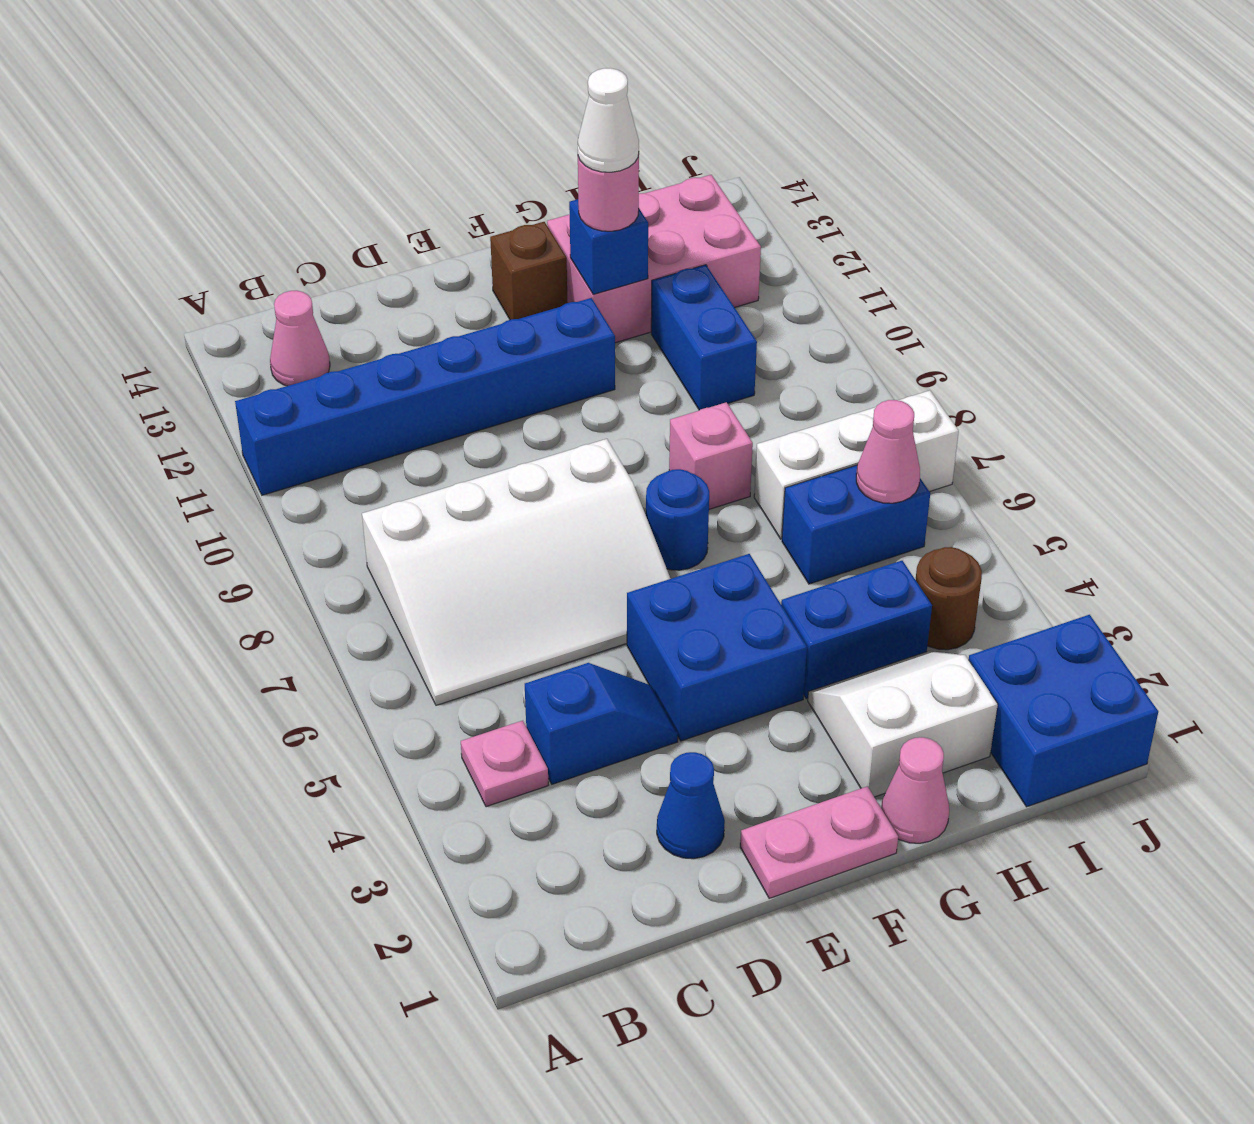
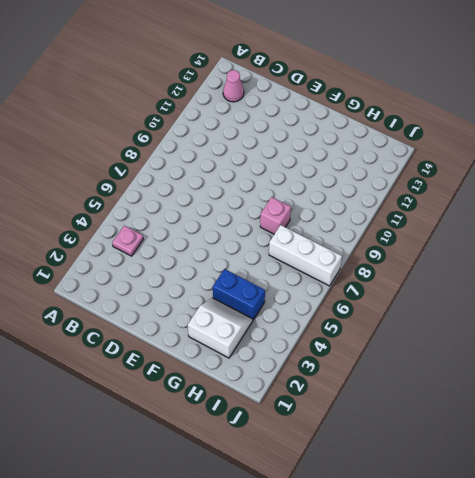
none -> blue 1x6 brick [235,298,615,495]
none -> white 3x4 slope [362,439,671,705]
none -> blue 1x2 slope [525,663,678,784]

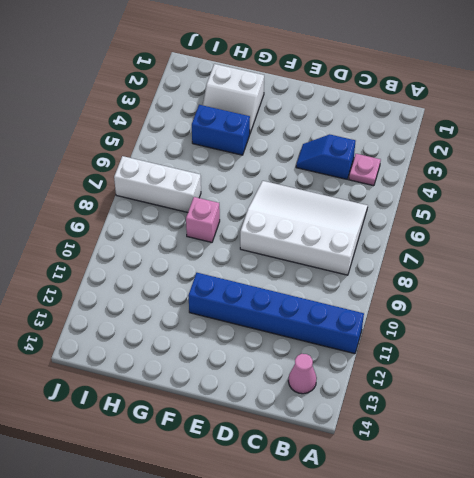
none -> blue 1x1 cone [657,752,725,859]
none -> pink 1x2 plate [740,786,898,899]
none -> blue 2x2 brick [627,554,807,741]

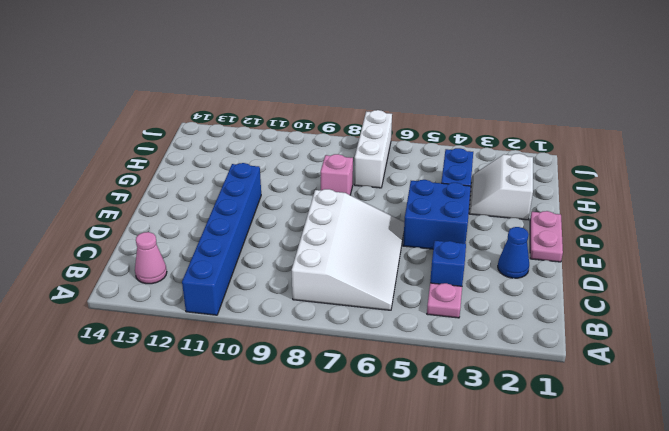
none -> blue 1x1 round brick [646,469,709,570]
none -> brown 1x1 brick [490,222,568,320]
none -> pink 1x1 cone [881,737,949,843]

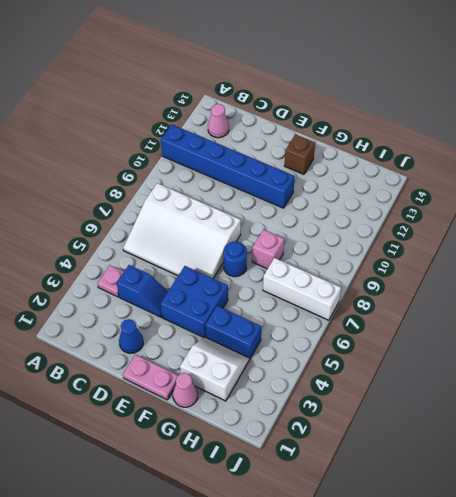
none -> pink 2x3 brick [547,175,761,343]
none -> blue 1x2 brick [782,465,930,584]
none -> blue 1x2 brick [651,265,757,410]

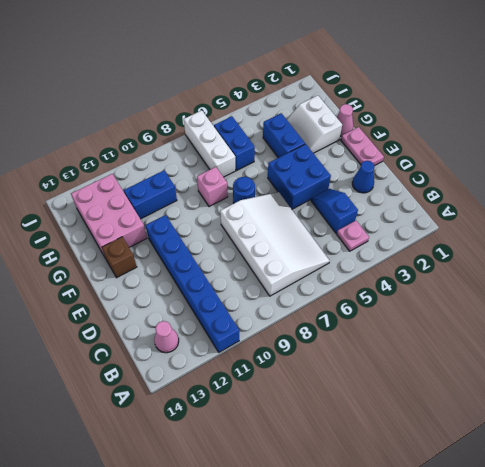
none -> blue 2x2 brick [969,615,1158,807]
none -> brown 1x1 round brick [916,547,982,650]
none -> blue 1x1 brick [569,199,648,294]

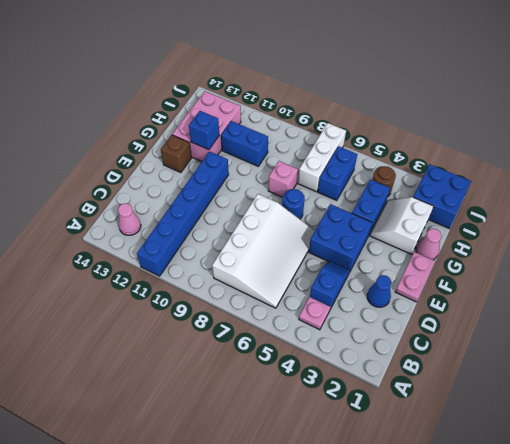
none -> pink 1x1 cone [856,400,920,503]
none -> pink 1x1 round brick [578,155,639,231]
none -> white 1x1 cone [578,68,639,172]

